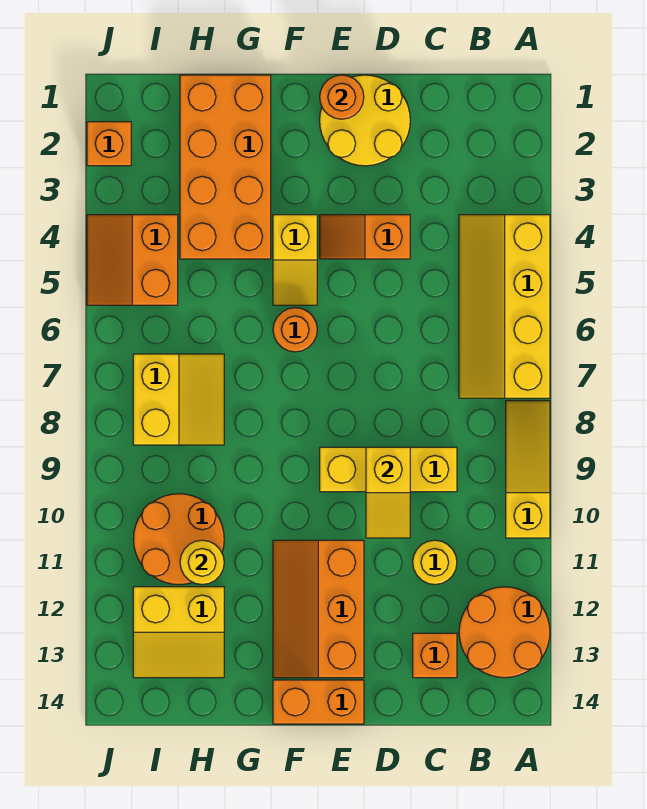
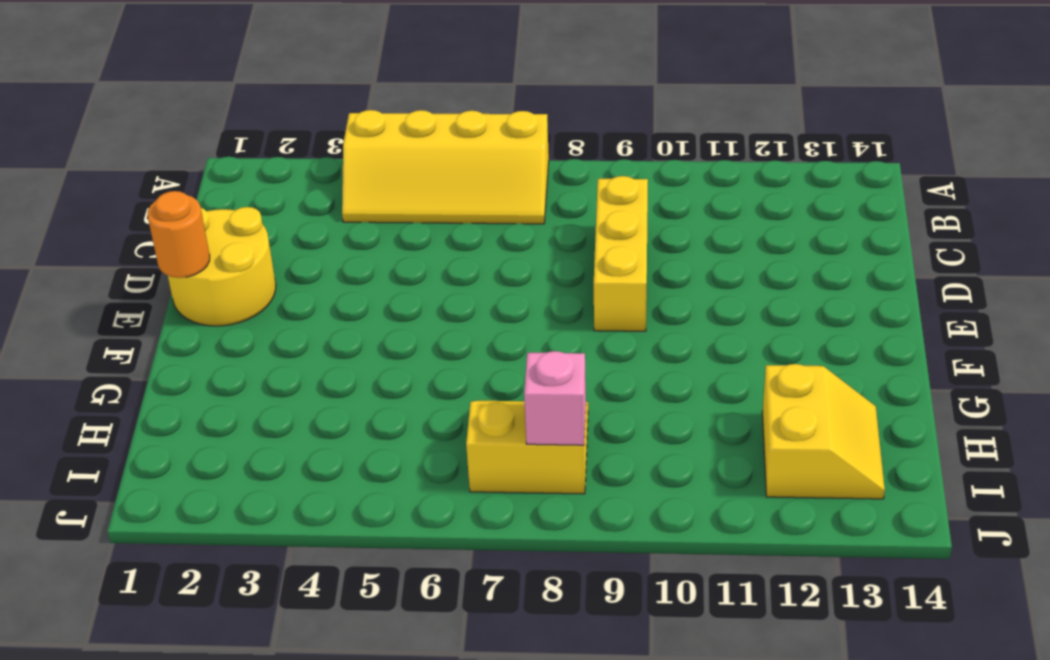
pink 1x1 brick [524,351,586,445] -> none
none -> yellow 1x3 slope [506,401,550,538]
none -> orange 2x2 round brick [459,587,550,678]
none -> yellow 1x1 round brick [413,540,457,585]

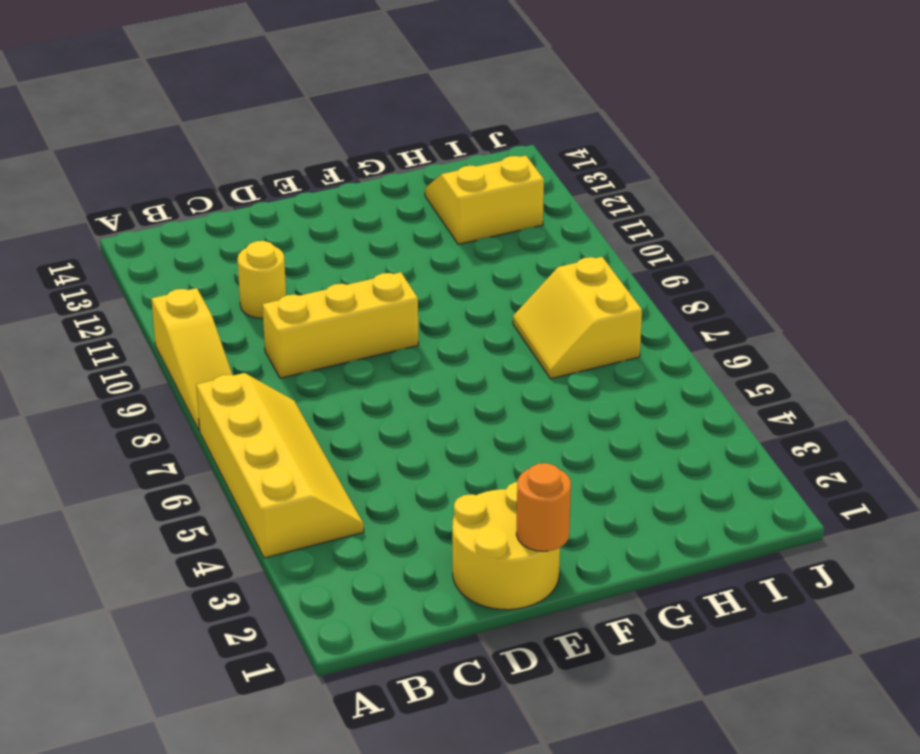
none -> orange 2x2 round brick [459,587,550,678]
none -> orange 1x1 brick [413,633,457,678]
none -> orange 1x2 slope [320,215,410,259]

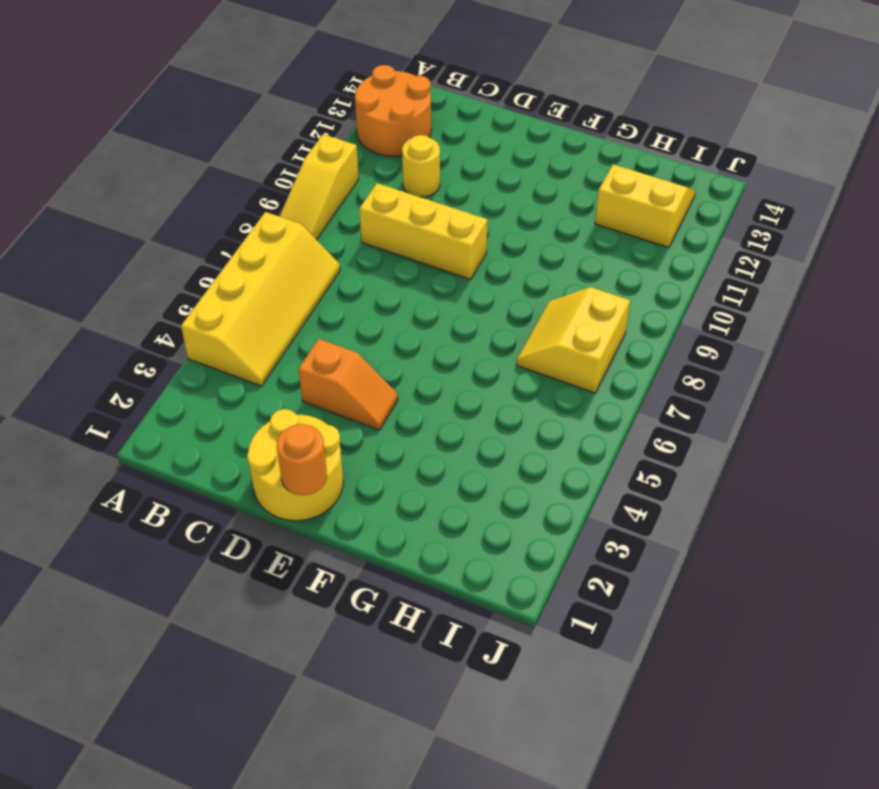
none -> orange 1x1 brick [413,633,457,678]
none -> orange 2x3 slope [273,540,364,678]
none -> orange 1x2 brick [273,680,364,724]

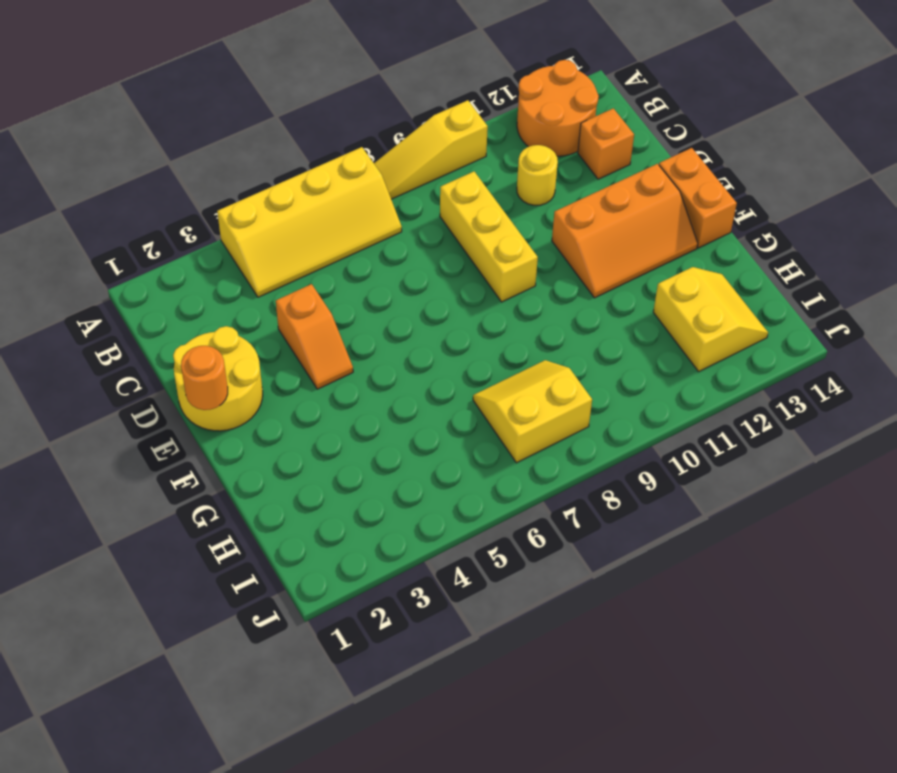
none -> yellow 1x2 slope [273,215,317,305]
none -> orange 1x1 round brick [273,308,317,352]
none -> orange 2x4 brick [180,75,271,259]

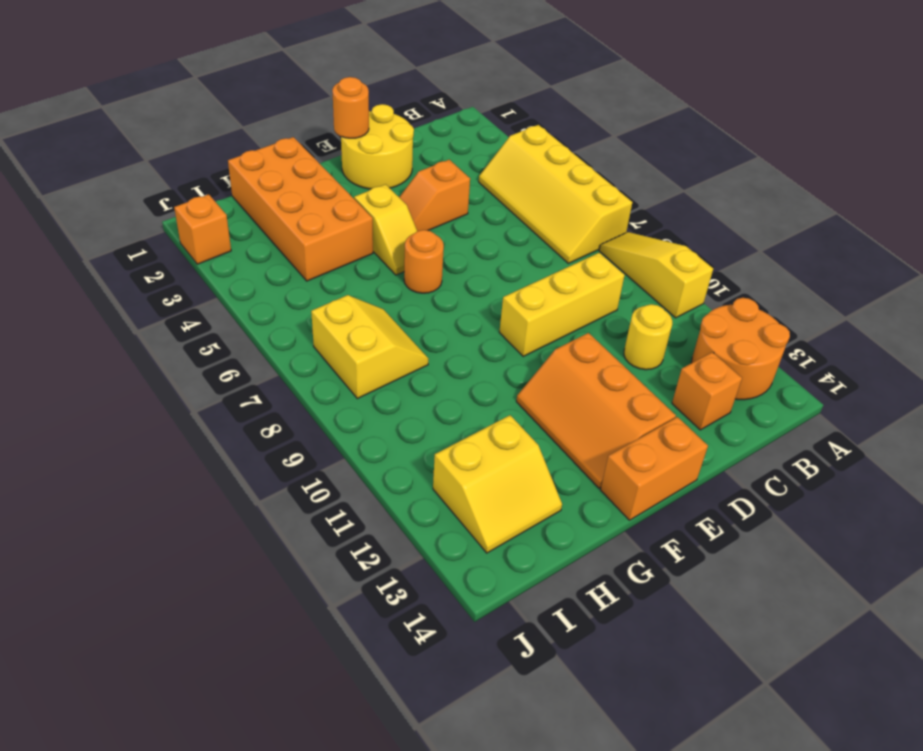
none -> orange 2x2 round brick [133,494,224,585]
none -> orange 2x2 slope [87,215,178,305]
none -> yellow 1x2 slope [366,447,410,538]

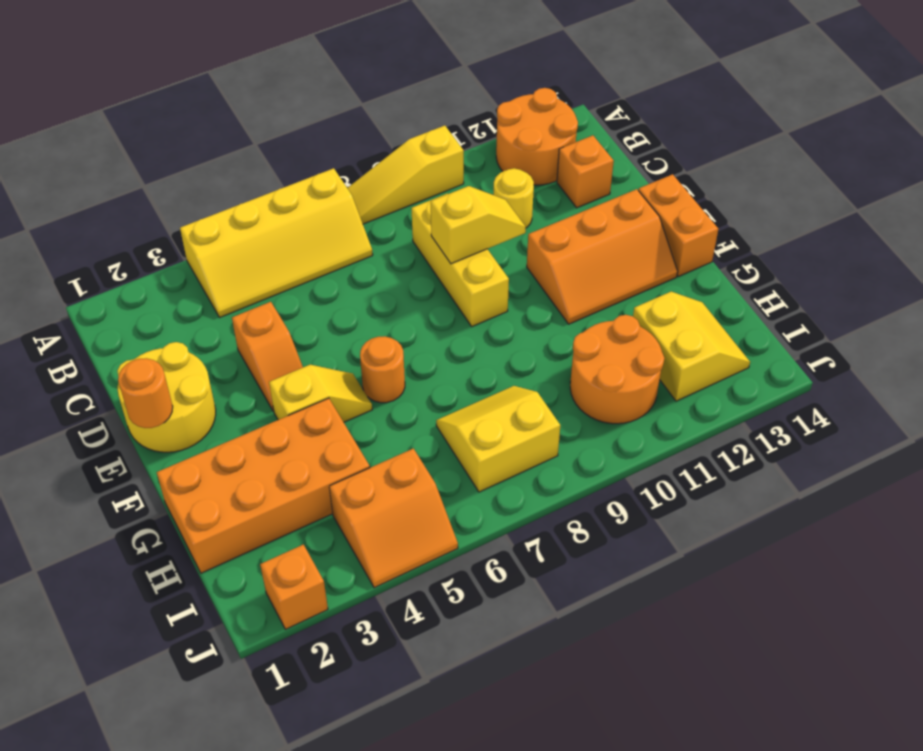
none -> yellow 1x1 round brick [180,540,224,585]

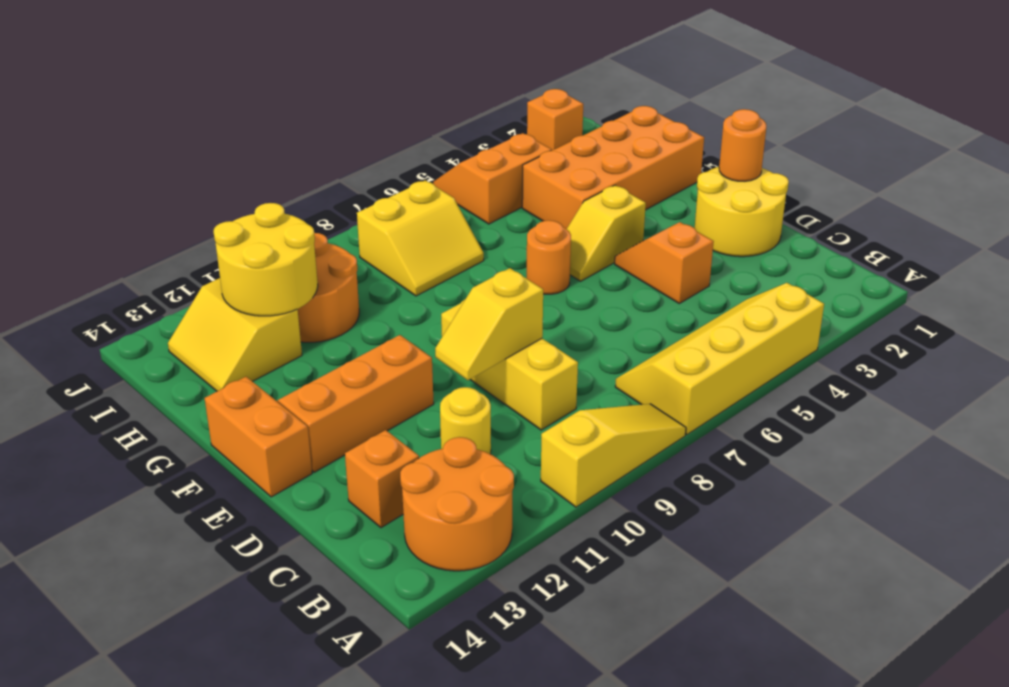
yellow 2x2 round brick [213,203,318,316] -> yellow 1x1 round brick [180,540,224,585]

